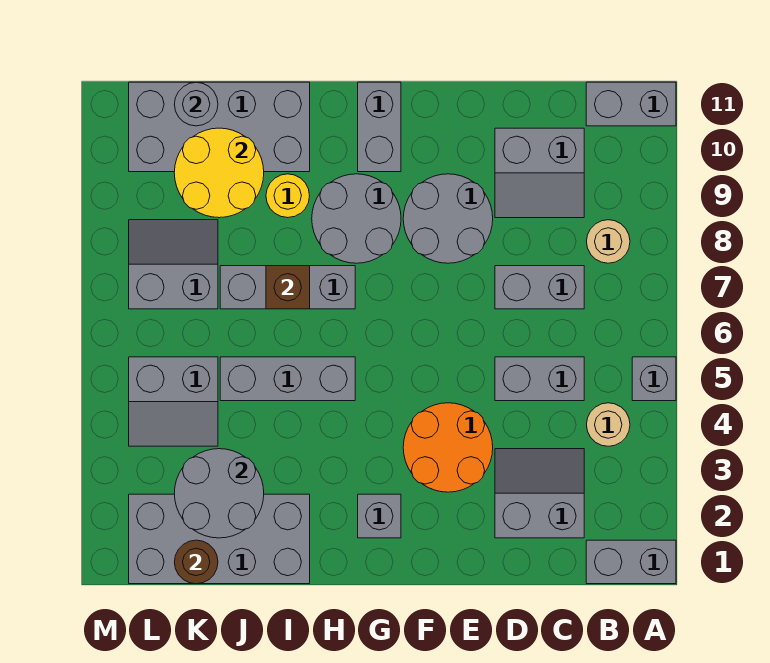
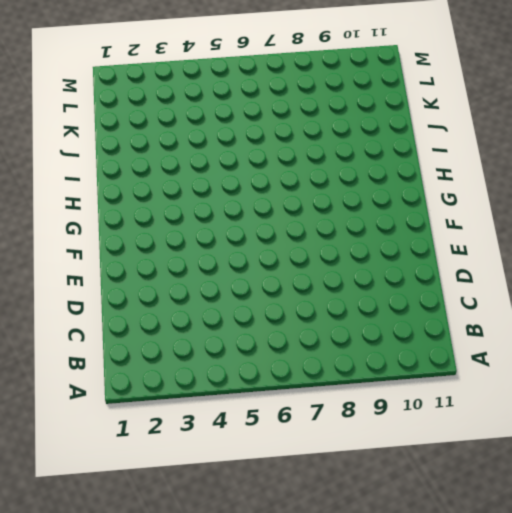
none -> grey 1x2 brick [586,540,676,584]
none -> grey 1x1 brick [632,357,676,401]
none -> grey 1x2 brick [586,82,676,126]

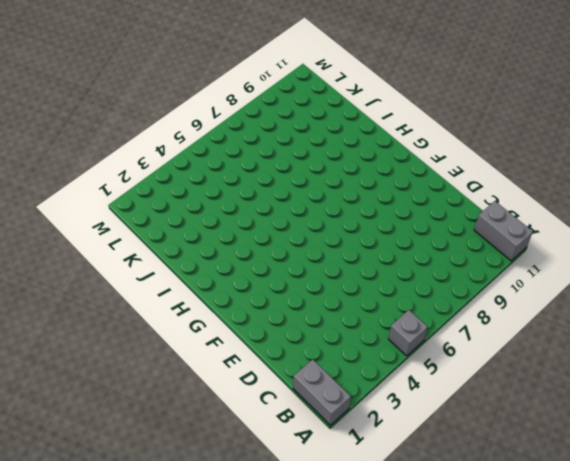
none -> tan 1x1 round brick [587,403,630,446]
none -> tan 1x1 round brick [587,220,630,263]
none -> grey 2x2 slope [495,449,584,538]

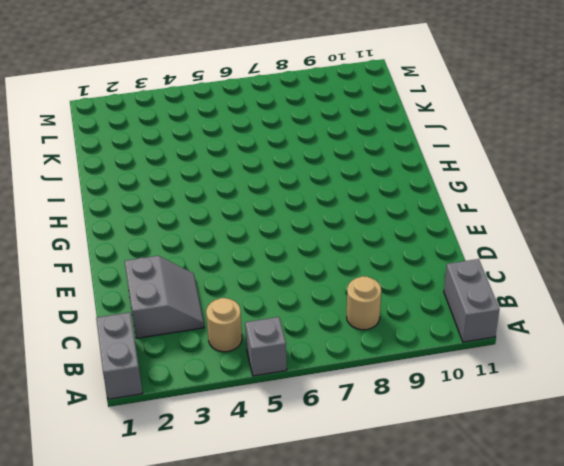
none -> grey 1x2 brick [495,357,584,401]
none -> grey 1x2 brick [495,266,584,309]
none -> grey 2x2 slope [495,128,584,218]

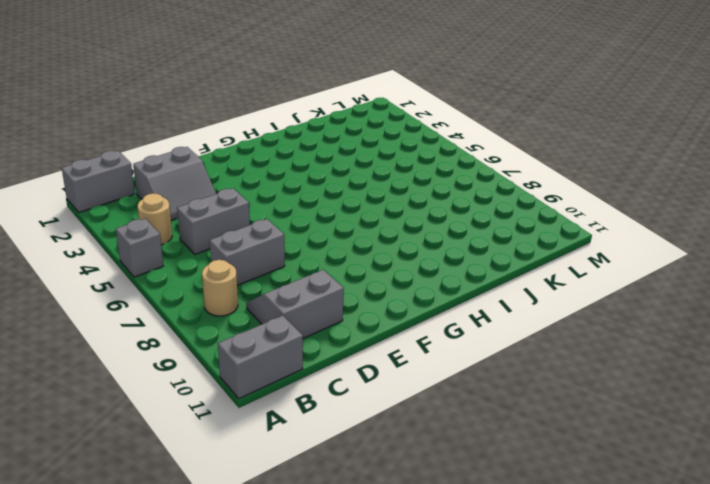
none -> orange 2x2 round brick [403,403,493,492]
none -> grey 2x2 round brick [403,174,493,263]
none -> grey 1x1 brick [358,494,401,538]

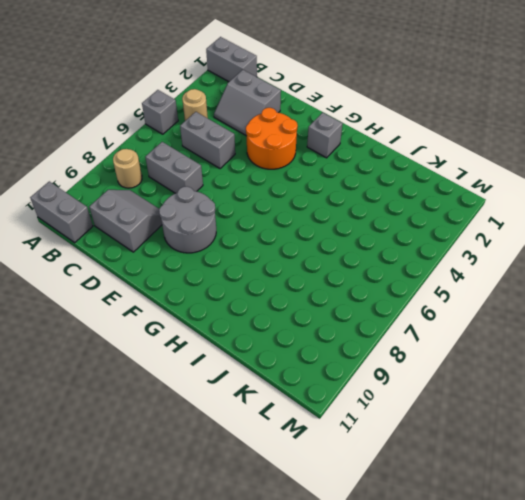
none -> grey 2x2 round brick [312,174,401,263]
none -> grey 1x2 brick [358,82,401,172]
none -> grey 1x3 brick [220,357,355,401]

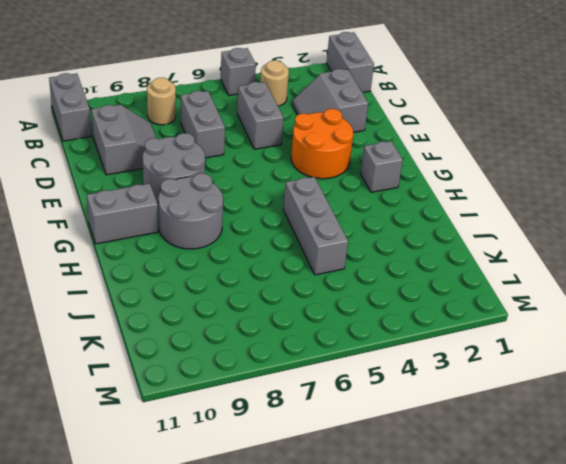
none -> grey 1x3 brick [220,266,355,309]
none -> grey 2x4 brick [129,494,310,584]
none -> yellow 1x1 round brick [266,174,310,218]

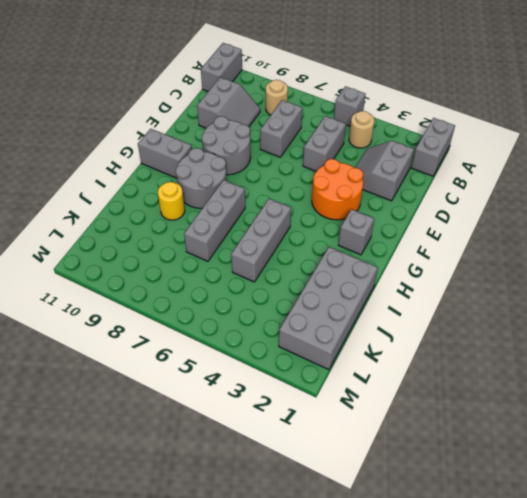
none -> grey 2x4 brick [129,82,310,172]
none -> grey 2x2 slope [129,357,218,446]
none -> grey 2x2 slope [129,220,218,309]

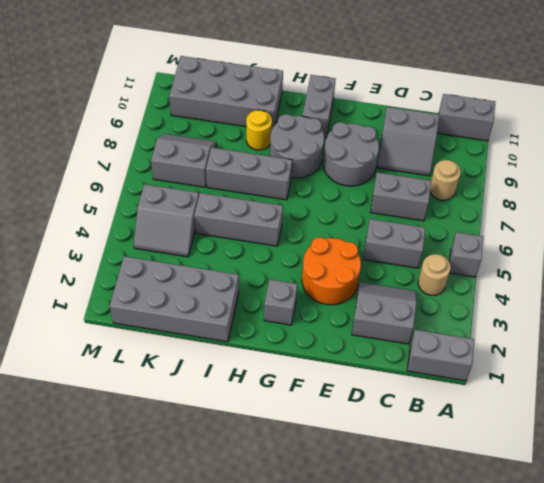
none -> brown 1x1 brick [266,266,310,309]
none -> grey 2x2 round brick [174,449,264,538]
none -> yellow 2x2 round brick [174,128,264,218]

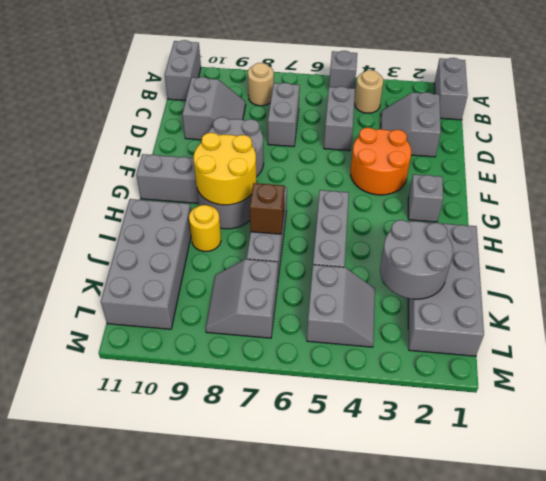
yellow 2x2 round brick [193,133,257,205] -> yellow 2x2 round brick moved to [174,128,264,218]
none -> brown 1x1 round brick [175,540,218,584]
none -> grey 1x1 round brick [174,82,218,126]

